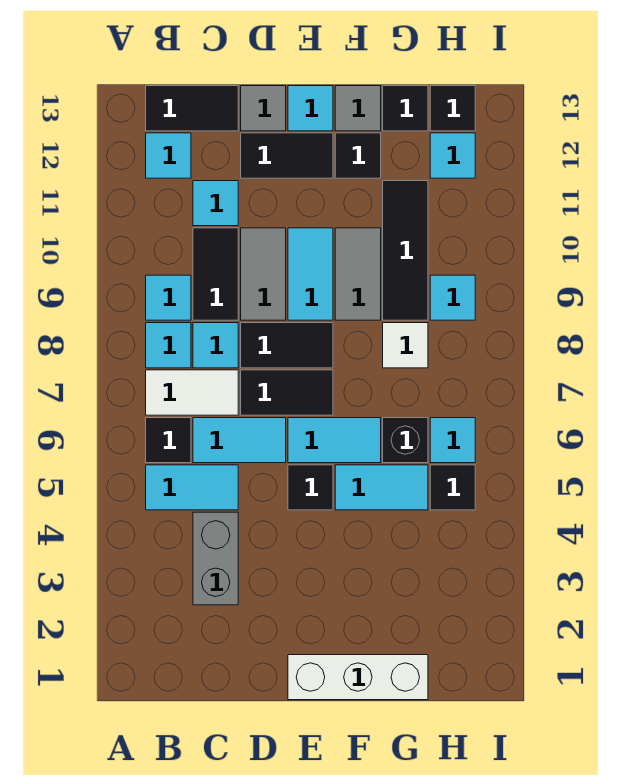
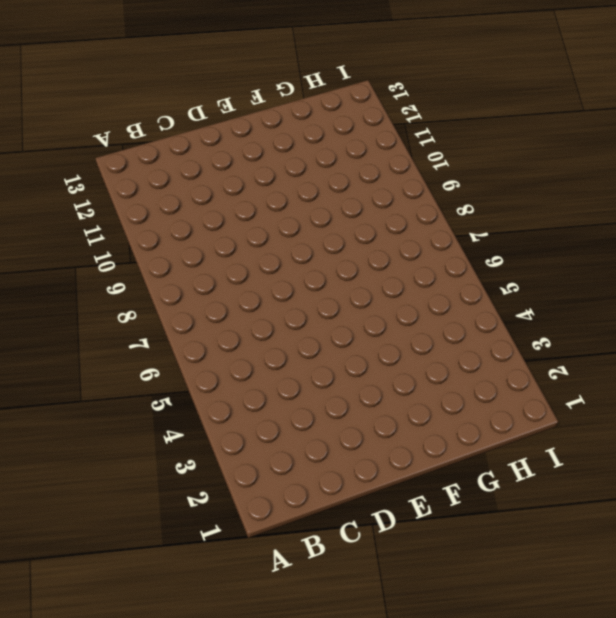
none -> cyan 1x2 tile [146,465,238,510]
none -> black 1x1 tile [146,418,191,463]
none -> white 1x2 tile [146,370,238,415]
none -> cyan 1x1 tile [146,323,191,368]

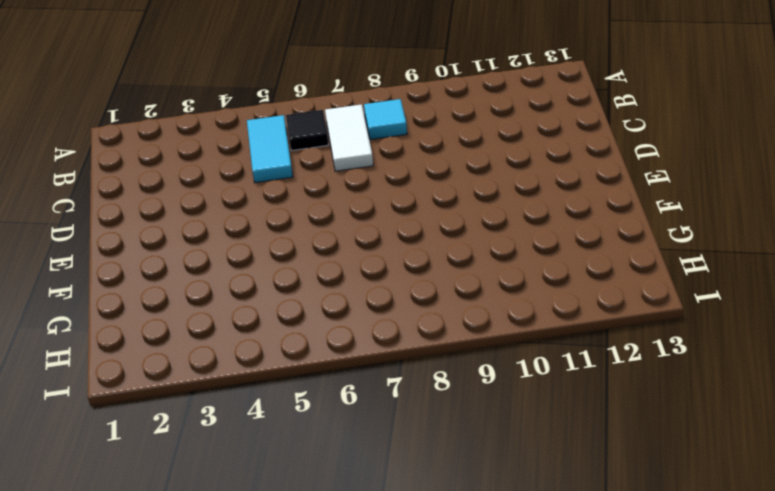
none -> cyan 1x1 tile [146,275,191,320]
none -> cyan 1x1 tile [146,133,191,178]
none -> black 1x2 tile [146,86,238,131]
none -> grey 1x2 brick [193,512,238,605]

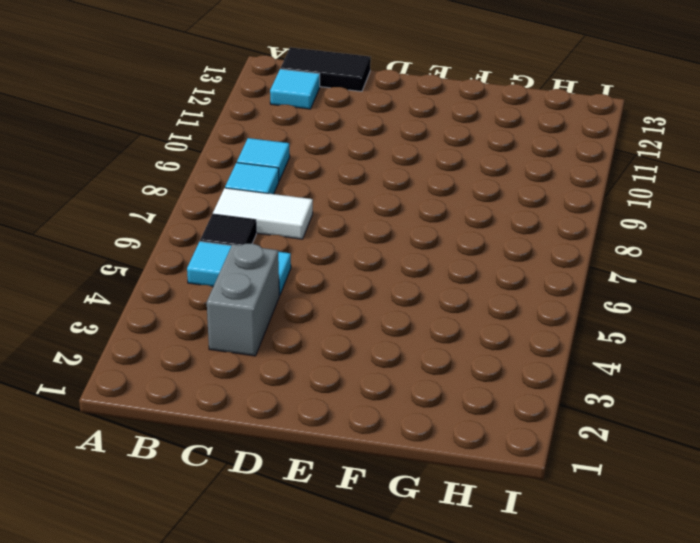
none -> cyan 1x2 tile [193,418,286,463]
none -> cyan 1x1 tile [193,323,238,368]
none -> black 1x2 tile [193,228,238,320]
none -> cyan 1x1 tile [193,181,238,226]

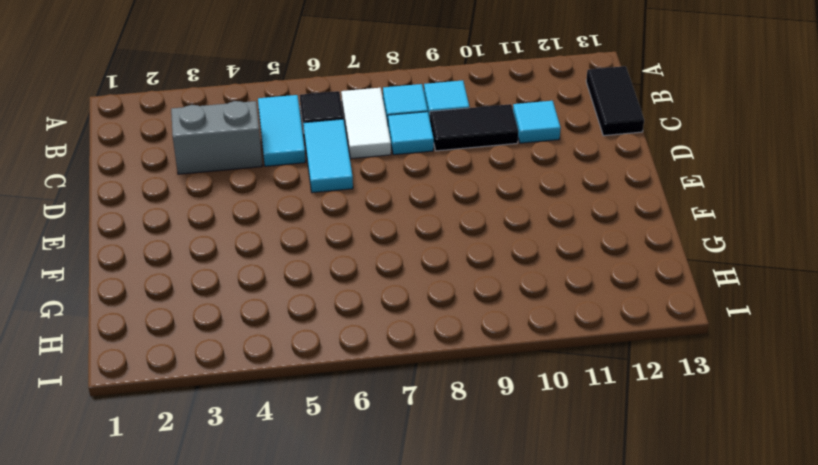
none -> cyan 1x1 tile [146,133,191,178]
none -> black 1x2 tile [241,370,333,415]
none -> black 1x2 tile [241,323,333,368]
none -> grey 1x2 tile [241,228,286,320]

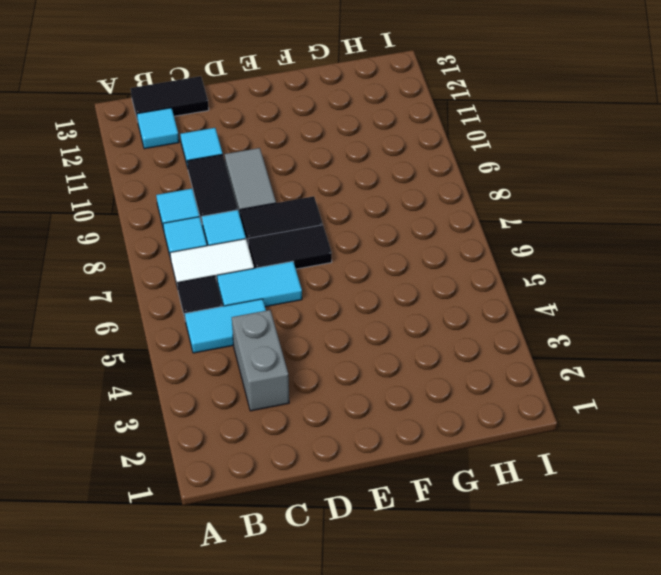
none -> black 1x2 tile [241,133,333,178]
none -> grey 1x1 tile [241,86,286,131]
none -> white 1x3 brick [288,655,428,700]
none -> black 1x1 tile [288,465,333,510]

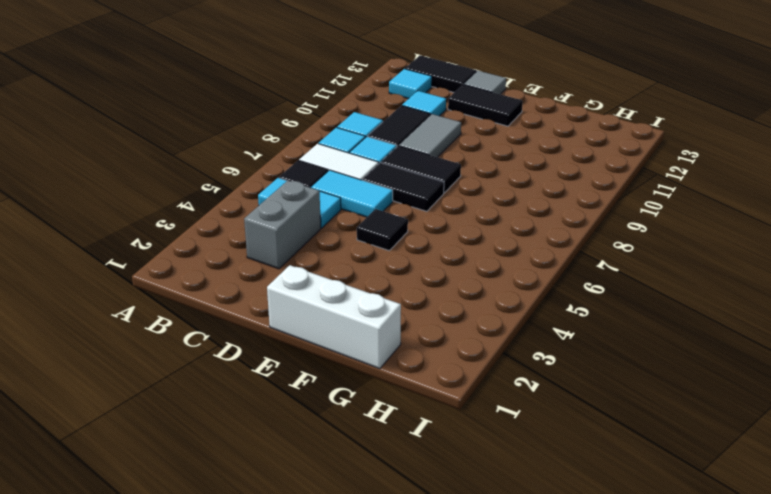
none -> cyan 1x2 tile [288,418,381,463]
none -> cyan 1x2 tile [288,228,333,320]
none -> cyan 1x1 tile [288,86,333,131]
none -> cyan 1x2 tile [335,465,428,510]

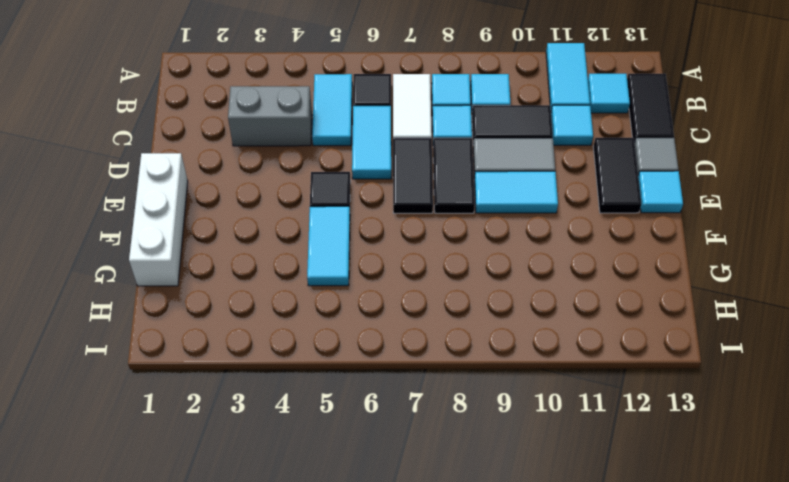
cyan 1x2 tile [546,43,590,111] -> cyan 1x2 tile moved to [288,418,381,463]
none -> grey 1x2 tile [335,228,381,320]
none -> black 1x1 tile [335,133,381,178]
none -> grey 1x1 tile [335,86,381,131]
none -> black 1x1 brick [383,418,428,463]

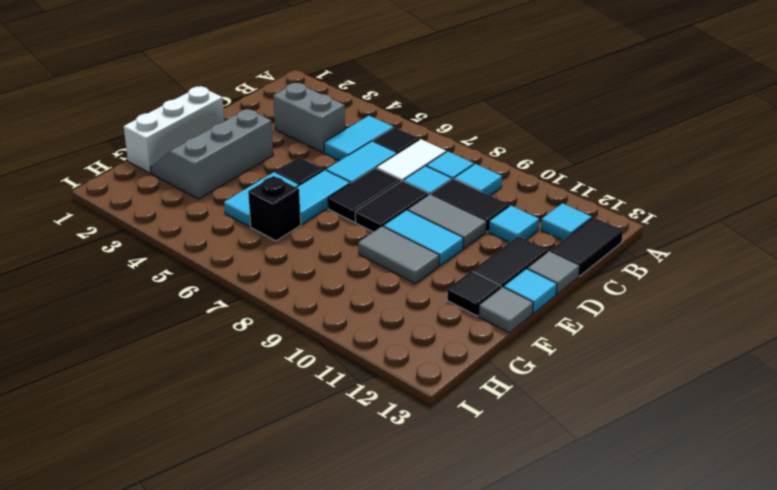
grey 2x3 slope [151,109,273,199] -> none
none -> white 1x1 tile [383,323,428,368]
none -> black 1x3 tile [383,181,428,320]
none -> black 1x1 tile [383,86,428,131]
none -> black 1x1 tile [430,465,475,510]

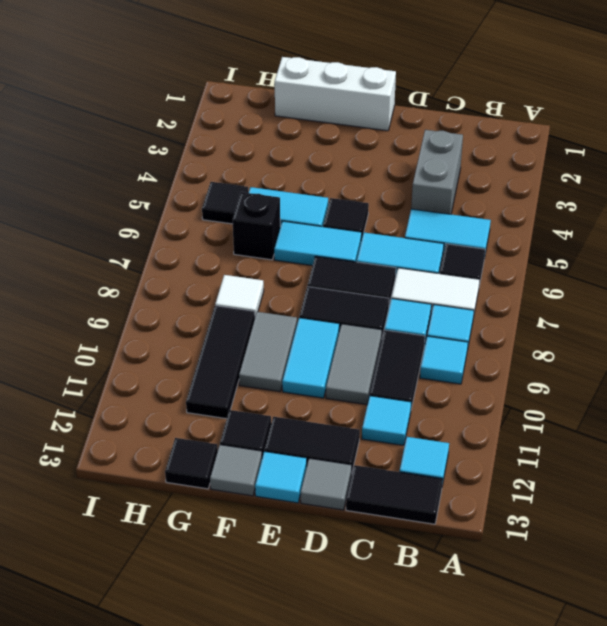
none -> cyan 1x1 tile [430,418,475,463]
none -> cyan 1x1 tile [430,275,475,320]
none -> cyan 1x1 tile [430,133,475,178]
none -> black 1x1 tile [430,86,475,131]

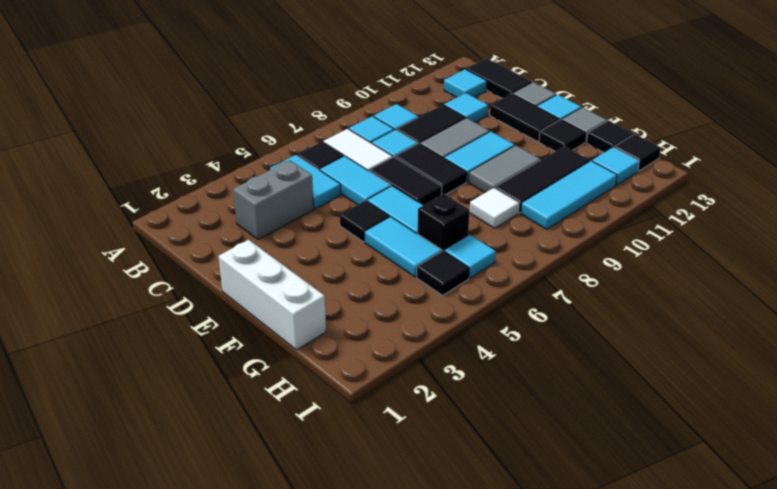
cyan 1x3 tile [521,161,617,229] -> cyan 1x1 tile [430,275,475,320]

